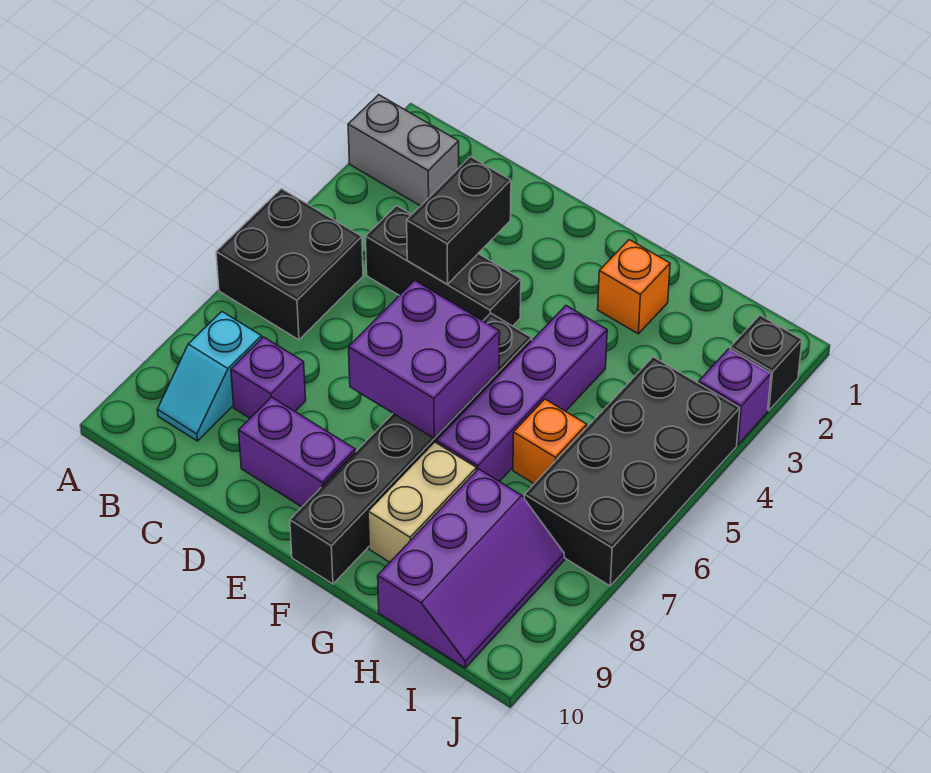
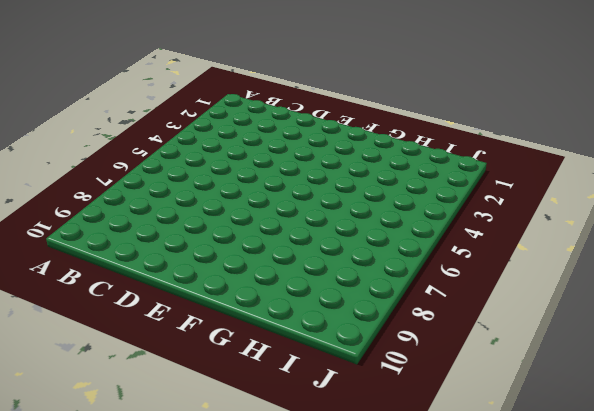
none -> grey 1x2 brick [348,95,459,206]
none -> black 2x2 brick [216,189,363,340]
none -> cyan 1x2 slope [157,312,262,441]

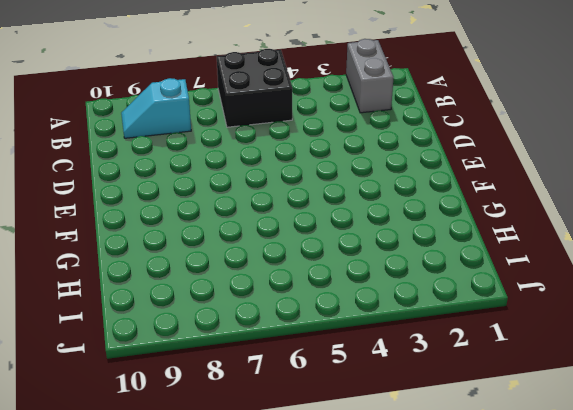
none -> black 1x3 brick [365,206,521,326]
none -> purple 1x1 brick [231,337,306,418]
none -> purple 1x2 brick [239,397,355,507]

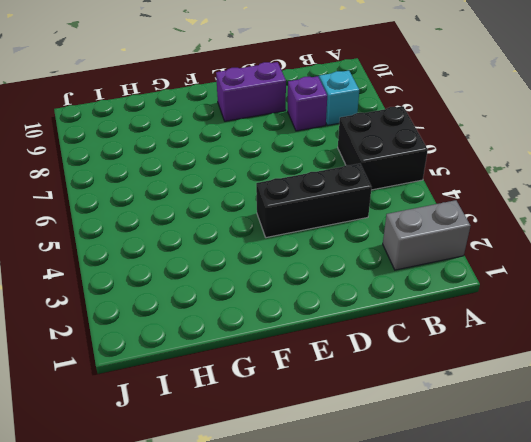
none -> black 1x6 brick [290,313,532,584]
none -> orange 1x1 brick [598,240,670,334]
none -> purple 1x4 brick [436,306,607,482]

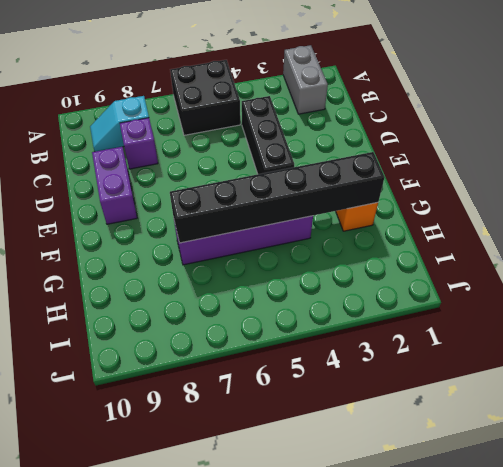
black 1x6 brick [170,152,385,243] -> black 1x6 brick moved to [290,313,532,584]
none -> tan 1x2 brick [368,442,476,562]
none -> orange 1x1 brick [513,399,587,484]
none -> purple 2x3 slope [378,469,564,668]

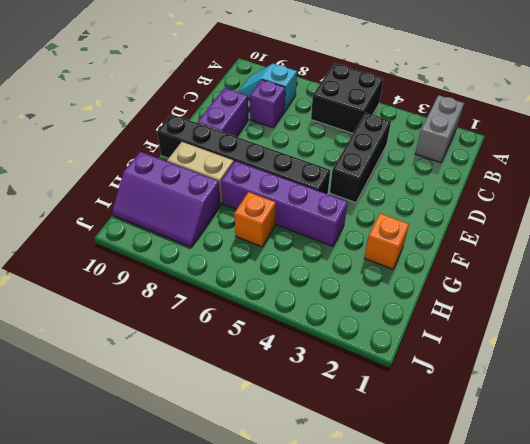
none -> black 2x4 brick [524,357,740,586]
none -> black 1x1 brick [730,315,802,411]
none -> purple 1x1 brick [699,349,771,445]

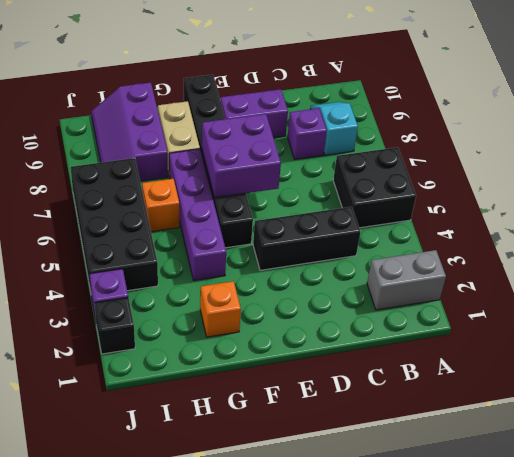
none -> black 1x2 brick [407,157,511,284]

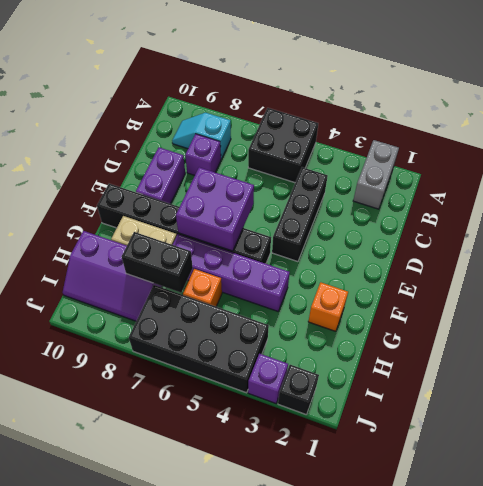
black 1x2 brick [122,232,193,293] -> black 1x2 brick moved to [407,157,511,284]

